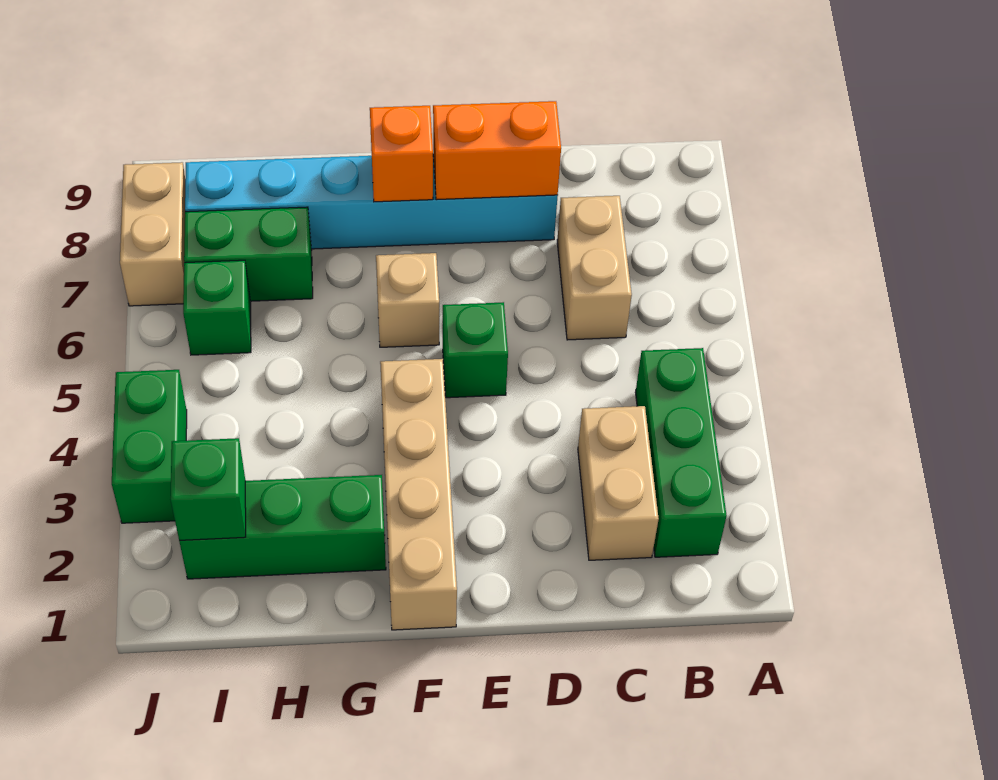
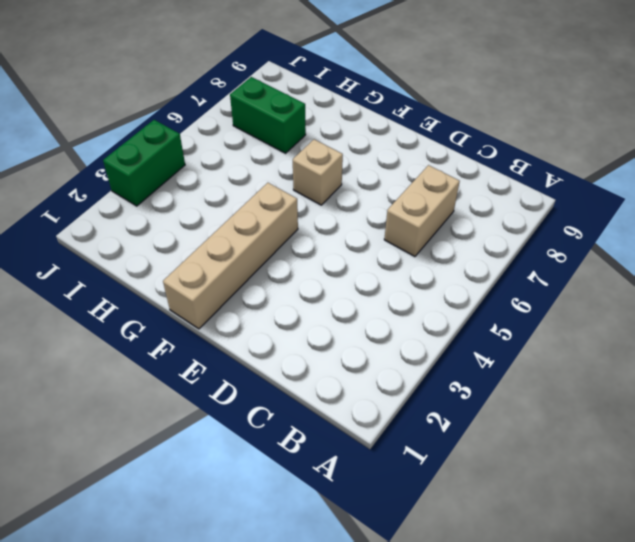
none -> green 1x3 brick [635,348,727,557]
none -> tan 1x2 brick [578,406,659,560]
none -> cyan 1x6 brick [185,156,558,249]

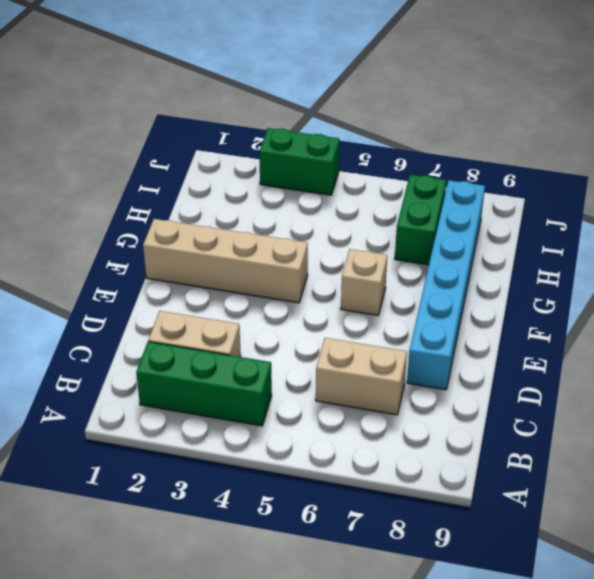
none -> green 1x1 brick [443,302,508,398]
none -> green 1x3 brick [179,475,386,579]
none -> green 1x1 brick [183,260,251,355]

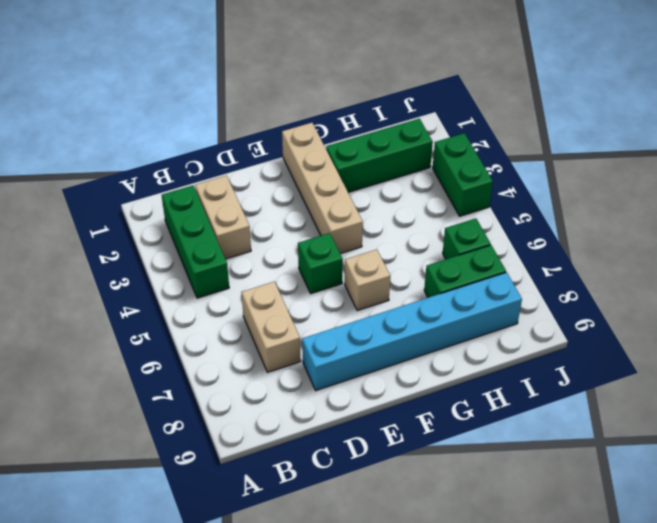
none -> tan 1x2 brick [120,162,185,306]
none -> orange 1x2 brick [433,101,561,200]
none -> orange 1x1 brick [370,106,433,202]

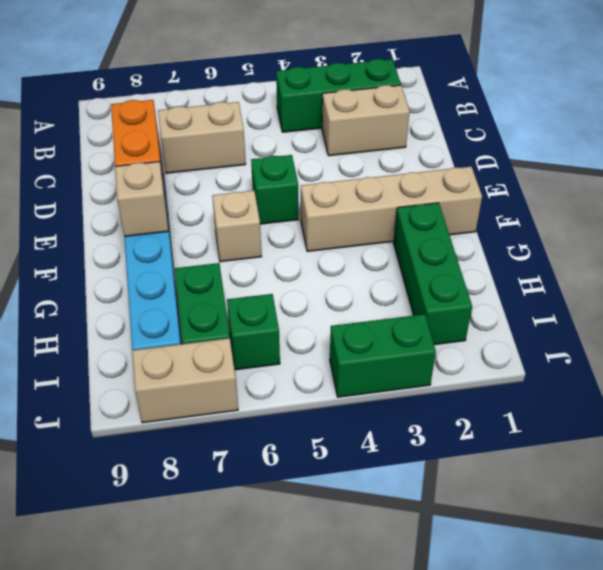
tan 1x1 brick [115,162,168,237] -> orange 1x1 brick [370,106,433,202]
none -> green 1x1 brick [171,438,246,540]

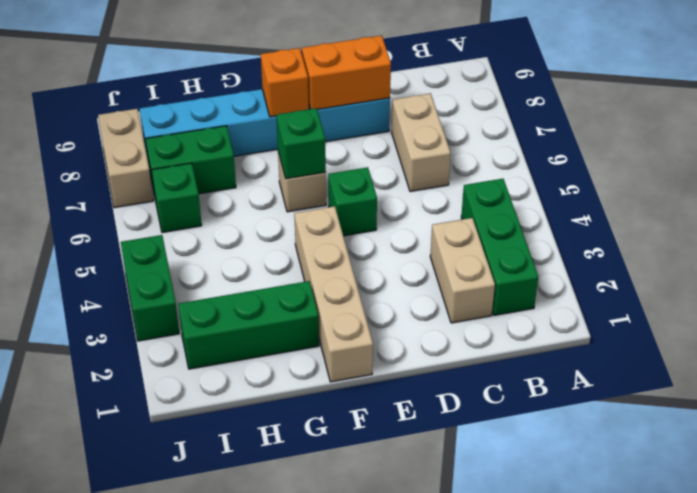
green 1x1 brick [276,108,326,179] -> green 1x1 brick moved to [171,438,246,540]

